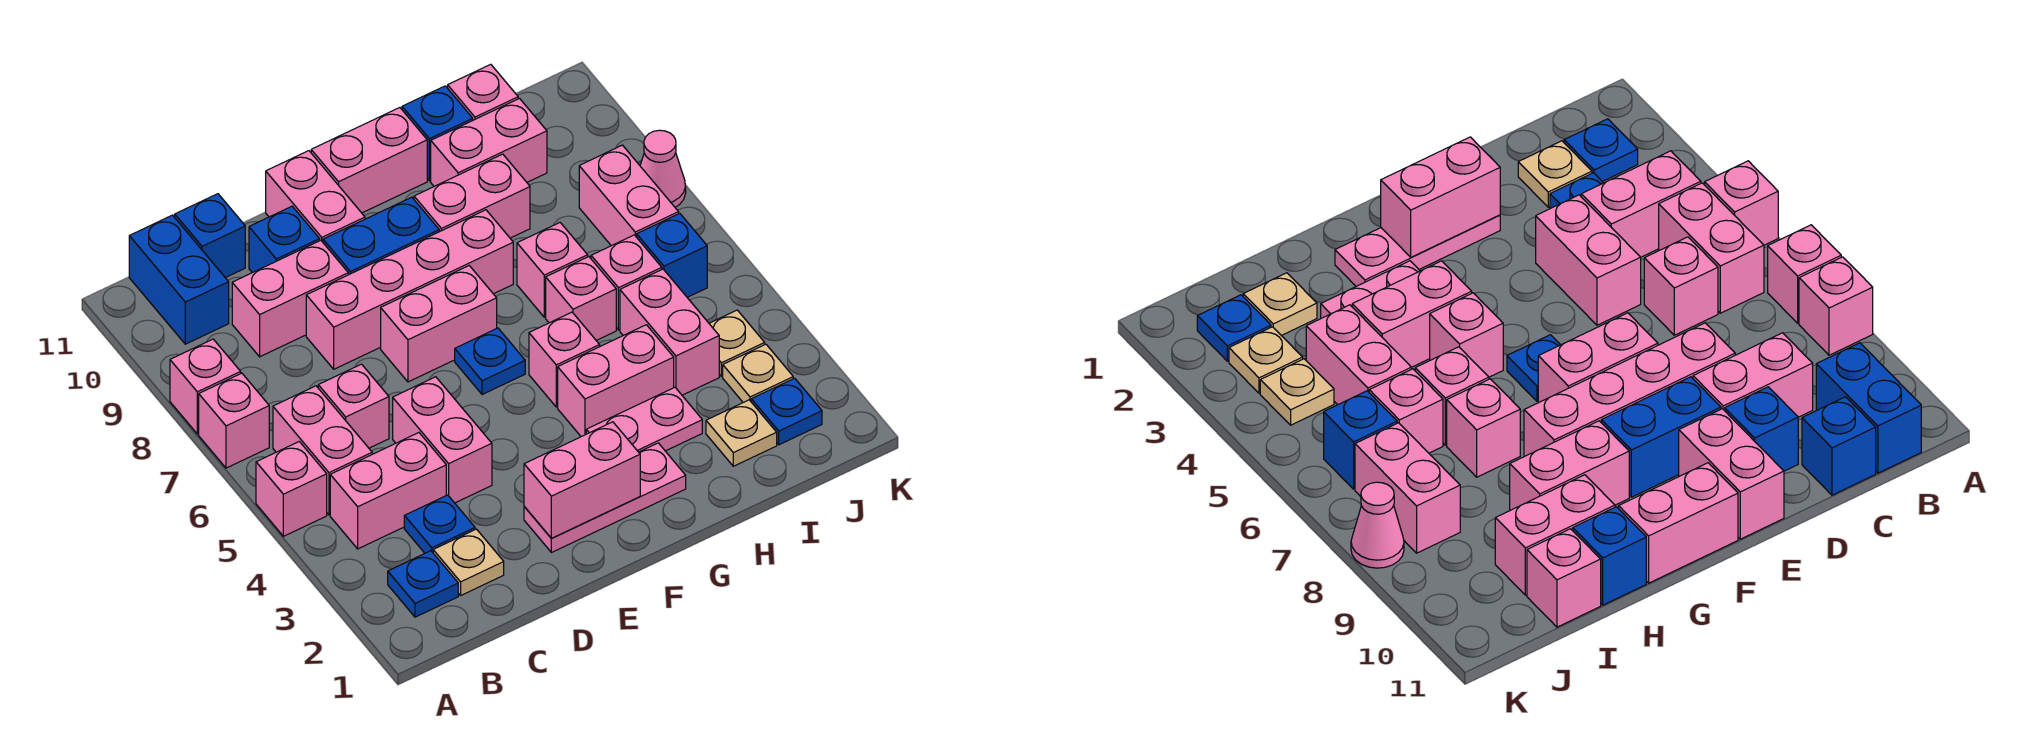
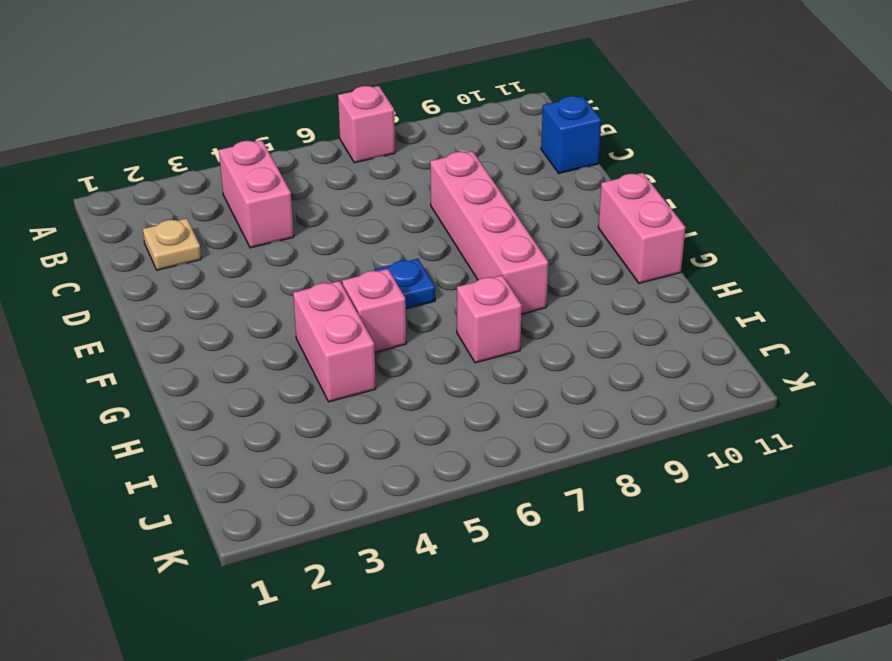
none -> pink 1x1 brick [256,442,327,536]
none -> pink 1x1 brick [170,339,241,434]
none -> blue 1x1 plate [388,551,458,617]
none -> pink 1x2 brick [273,386,372,515]

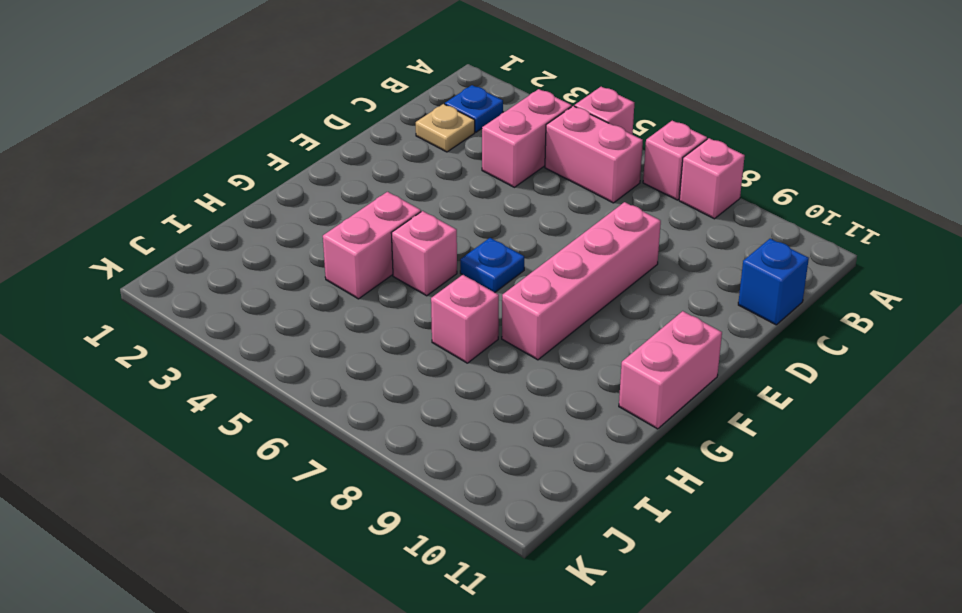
none -> blue 1x2 brick [129,215,229,344]
none -> blue 1x1 plate [404,495,475,553]
none -> pink 1x1 brick [318,364,389,448]
none -> pink 1x2 brick [232,240,348,357]

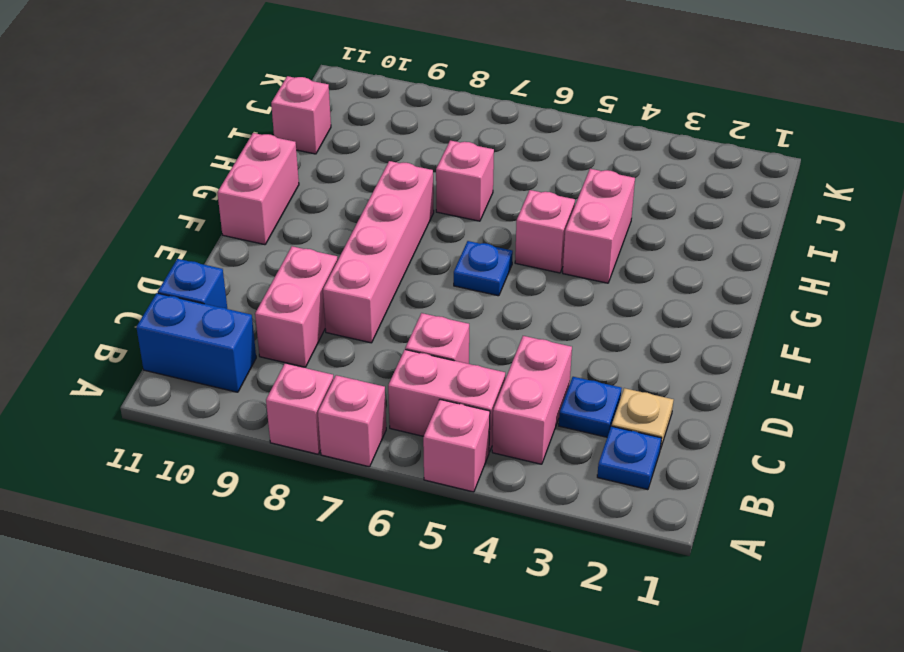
none -> pink 1x2 brick [393,377,492,503]
none -> blue 1x1 brick [249,206,320,273]
none -> pink 1x3 plate [524,443,686,553]
none -> pink 1x2 brick [381,266,497,382]

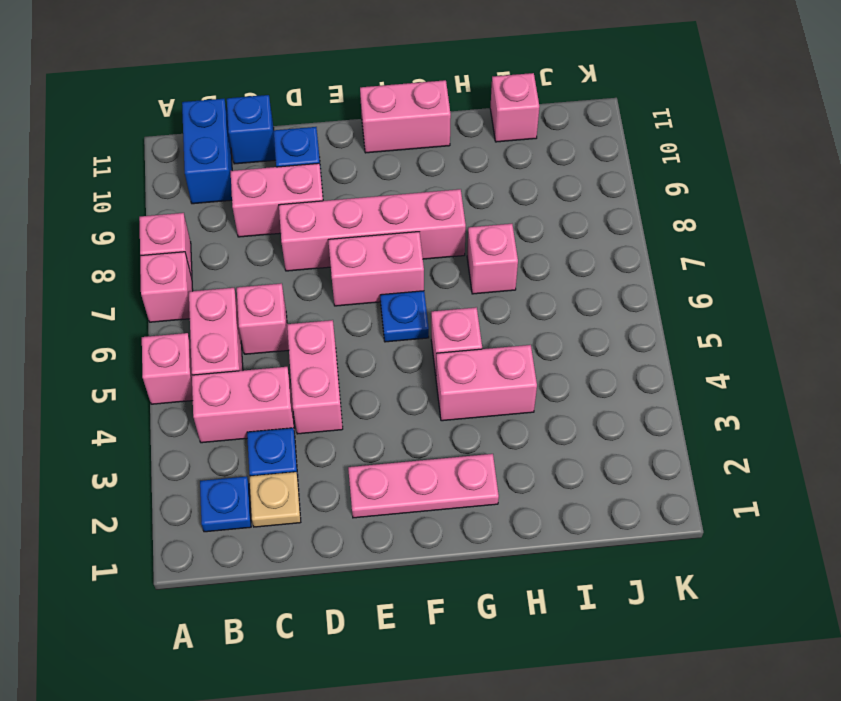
none -> blue 1x2 brick [323,197,439,275]
none -> pink 1x2 brick [266,151,365,242]
none -> pink 1x2 plate [586,387,702,452]
none -> pink 1x2 brick [414,154,530,238]

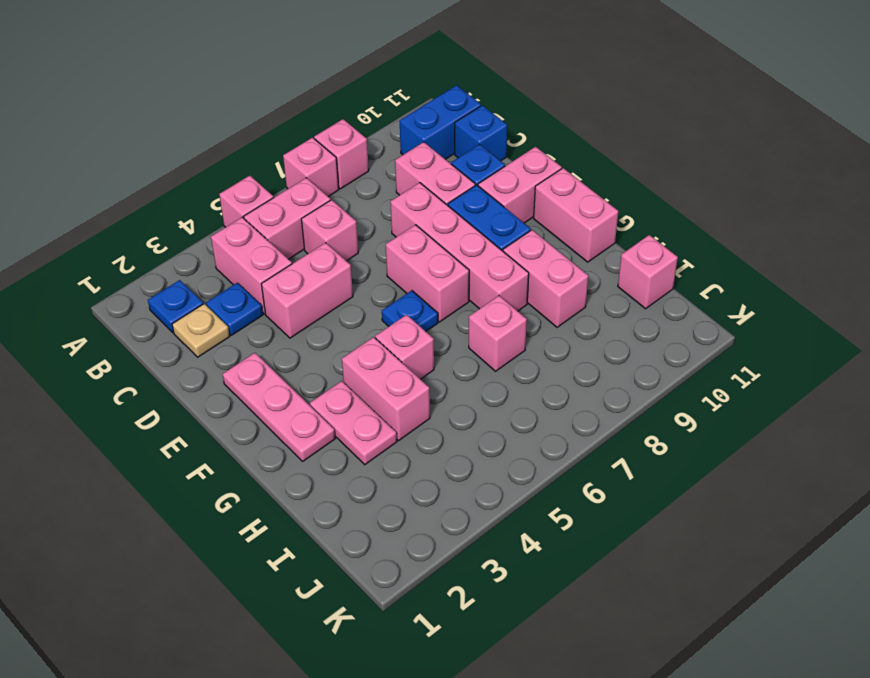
none -> pink 1x1 brick [546,257,616,340]
none -> pink 1x2 brick [431,99,547,186]
none -> blue 1x1 brick [402,86,473,181]
none -> tan 1x1 plate [706,400,777,466]

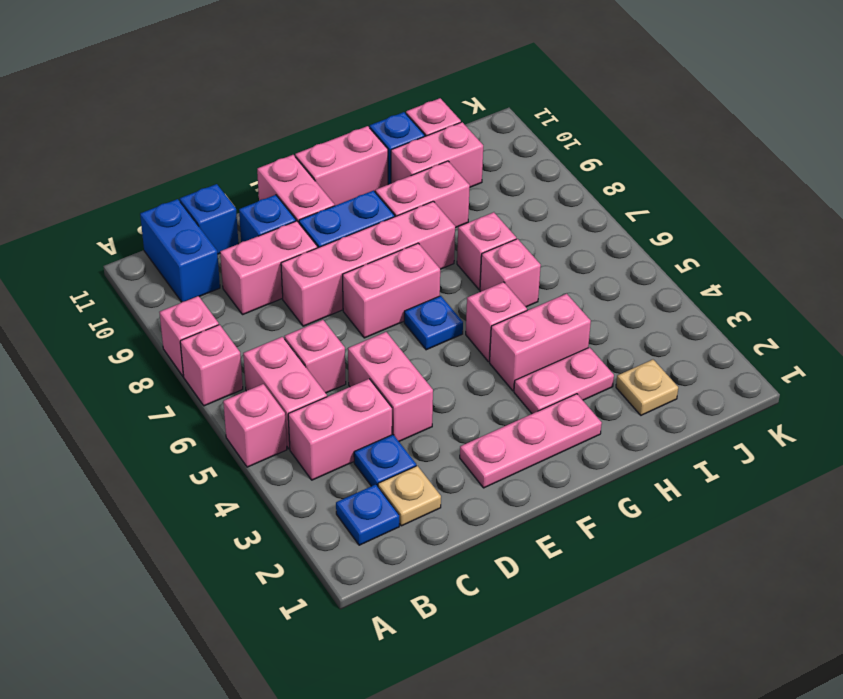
none -> pink 1x2 brick [620,269,719,395]
none -> pink 1x1 brick [591,235,662,330]
none -> blue 1x1 plate [751,378,822,445]
none -> tan 1x1 plate [723,344,793,402]

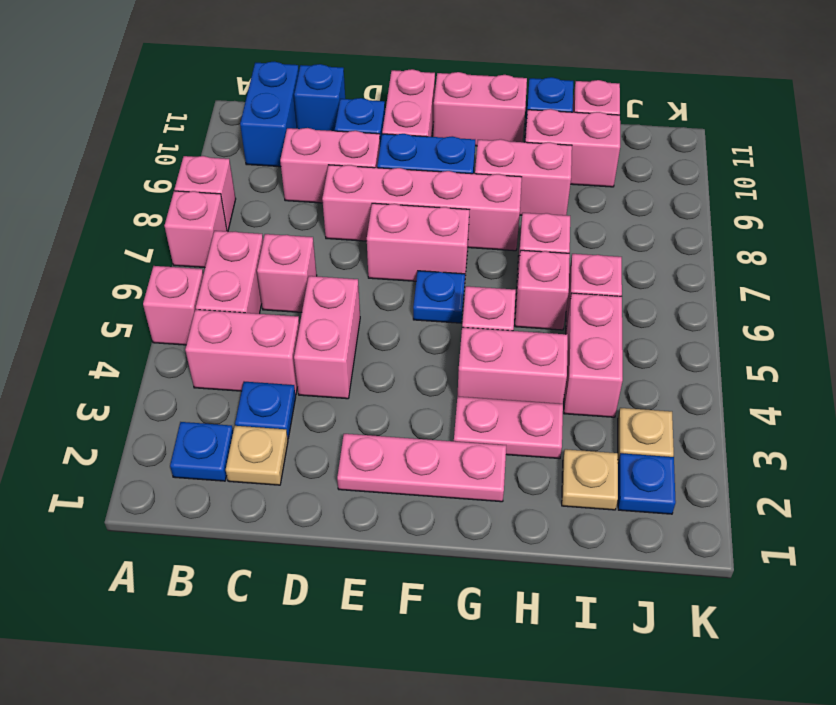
none -> tan 1x1 plate [709,310,765,377]
none -> blue 1x1 brick [637,213,707,297]
none -> pink 1x2 brick [579,145,679,246]
none -> pink 1x1 cone [640,130,686,207]

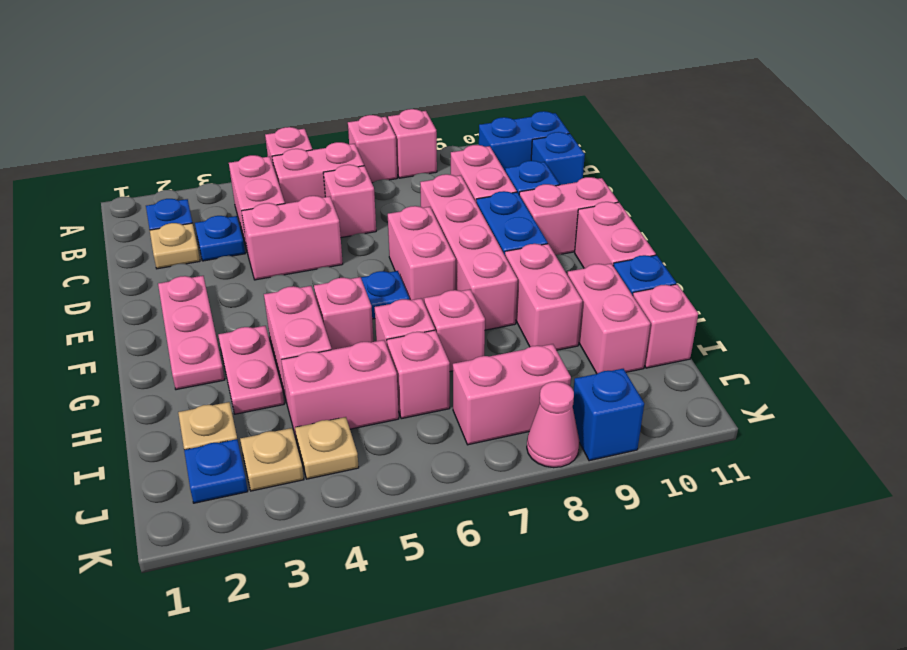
blue 1x1 brick [573,369,644,461] -> blue 1x1 brick moved to [637,213,707,297]
none -> pink 1x2 brick [524,422,640,538]

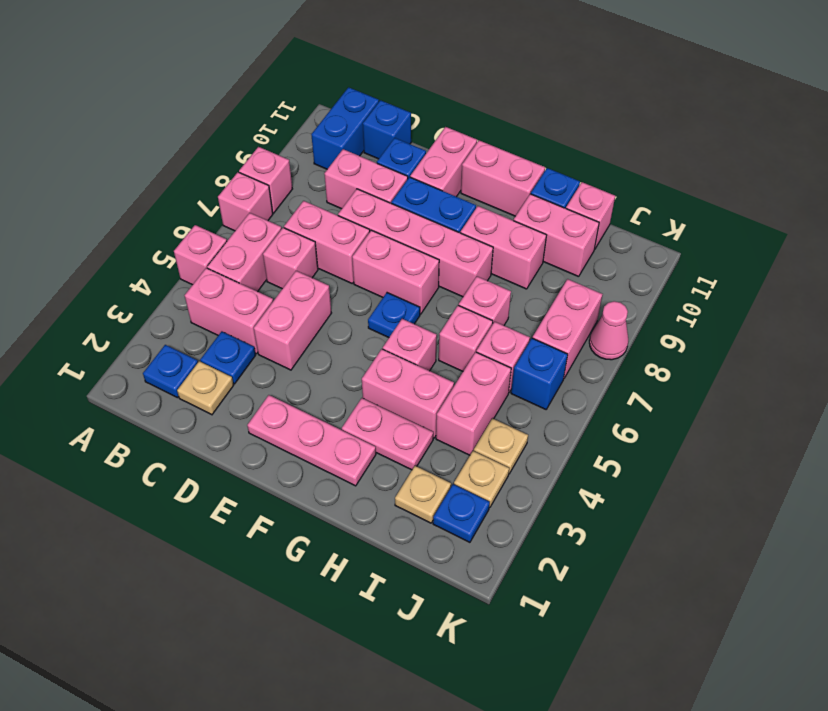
pink 1x2 brick [284,201,370,283] -> pink 1x2 brick moved to [524,422,640,538]

